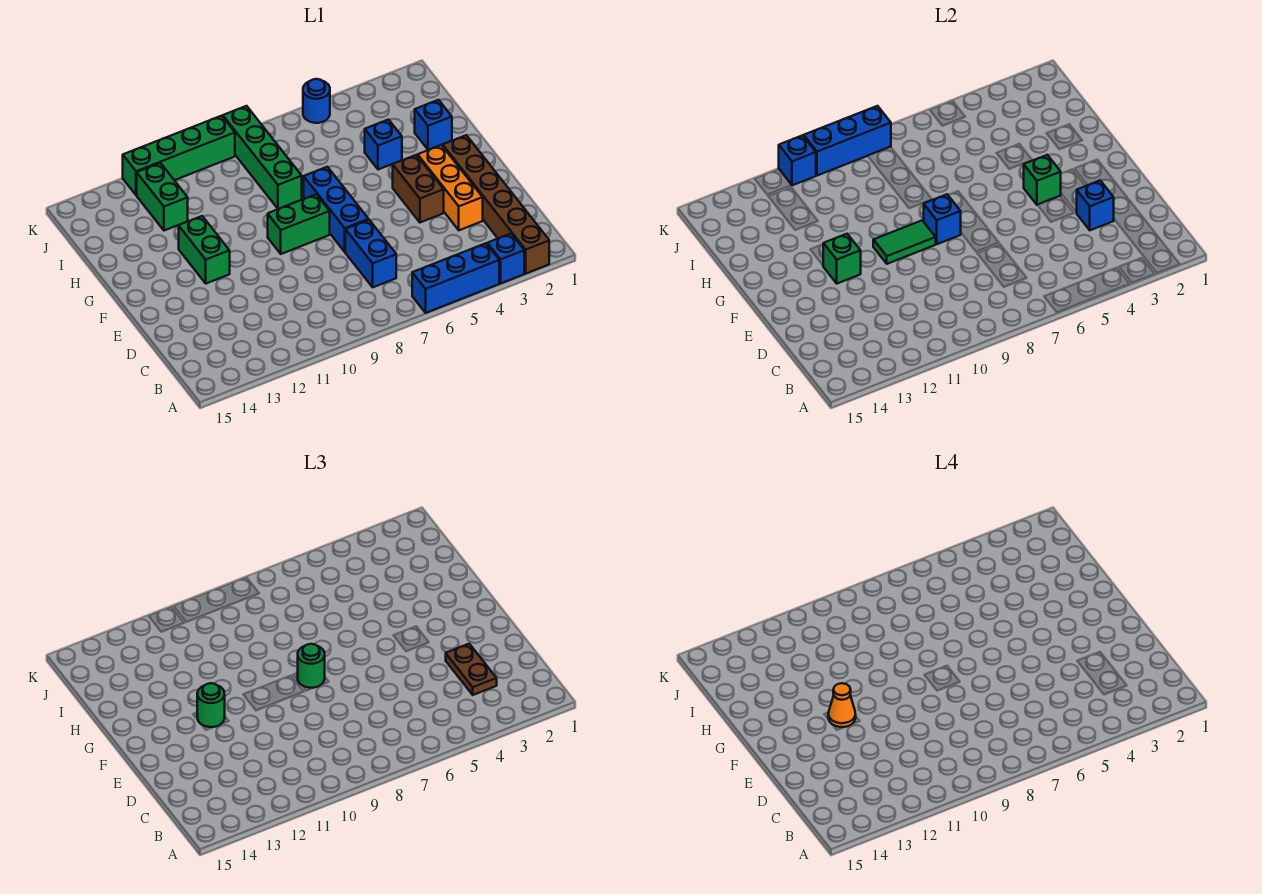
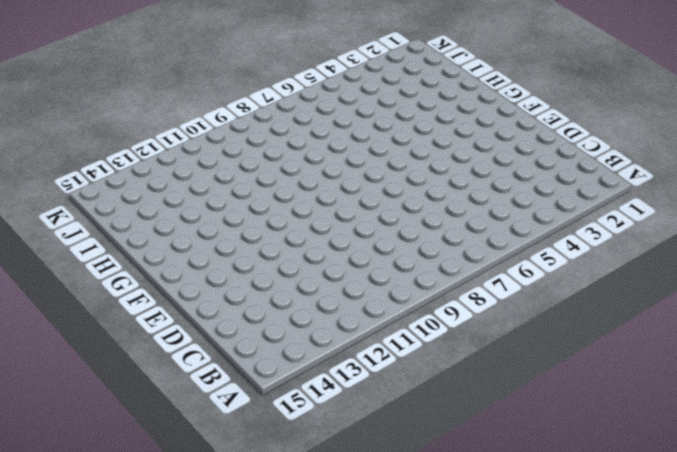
none -> brown 1x6 brick [443,135,549,273]
none -> blue 1x1 brick [487,234,524,283]
none -> blue 1x3 brick [412,243,499,313]

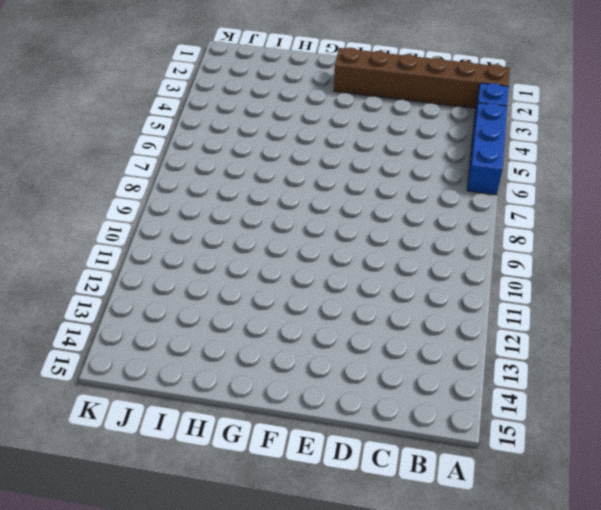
none -> blue 1x2 brick [345,220,396,287]
none -> orange 1x3 brick [417,145,483,230]
none -> brown 1x2 brick [393,155,444,222]

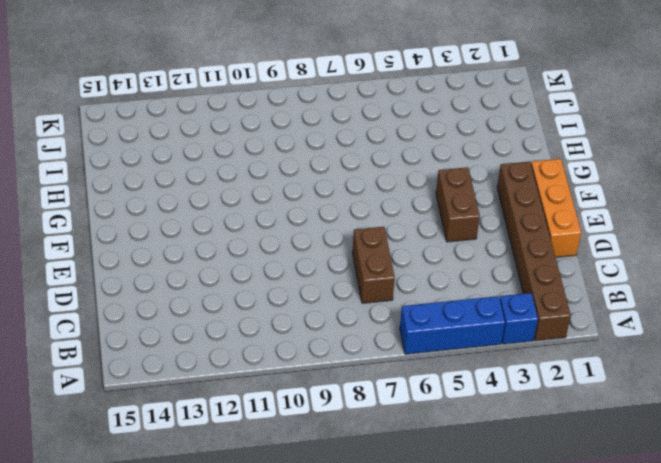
brown 1x2 brick [352,227,395,303] -> blue 1x2 brick [345,220,396,287]
orange 1x3 brick [531,159,581,257] -> orange 1x3 brick moved to [417,145,483,230]
none -> blue 1x3 brick [304,167,369,252]
none -> green 1x2 brick [268,194,330,254]
none -> green 1x2 brick [179,216,230,284]

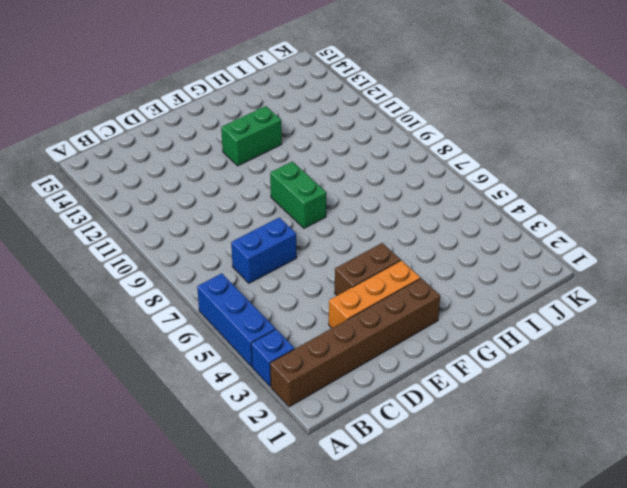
none -> blue 1x3 brick [304,167,369,252]
none -> blue 1x1 brick [415,100,452,150]
none -> blue 1x1 brick [365,120,402,170]

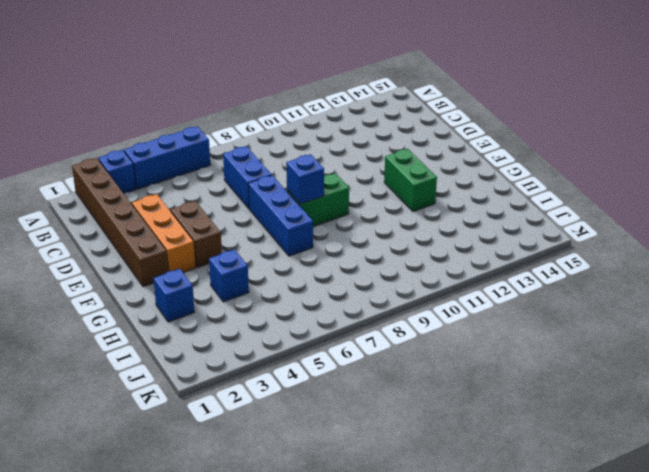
none -> green 1x4 brick [223,106,302,209]
none -> green 1x2 brick [137,163,188,231]
none -> blue 1x1 round brick [303,79,330,123]

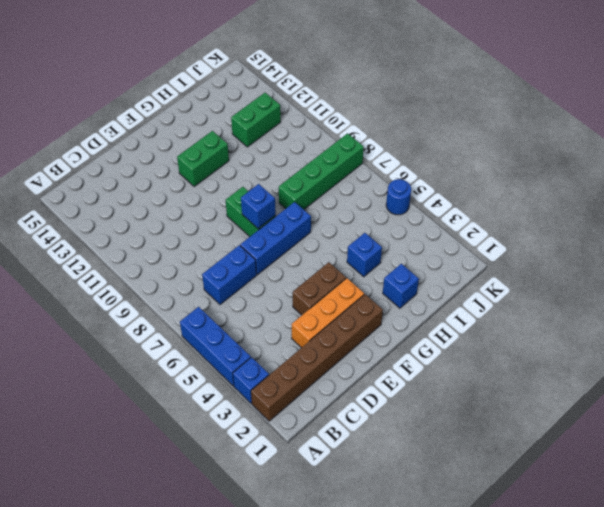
none -> green 1x4 brick [123,116,235,195]
none -> blue 1x1 brick [1077,181,1114,230]
none -> green 1x1 brick [1024,155,1061,205]

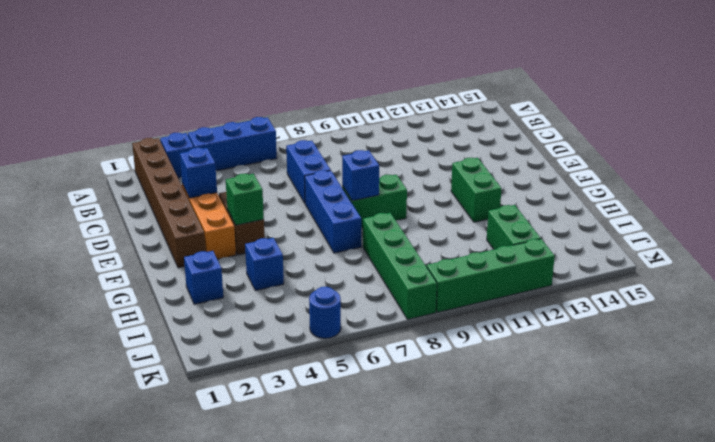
none -> green 1x2 tile [873,220,936,264]
none -> green 1x1 brick [823,234,861,284]
none -> blue 1x3 brick [804,106,891,176]

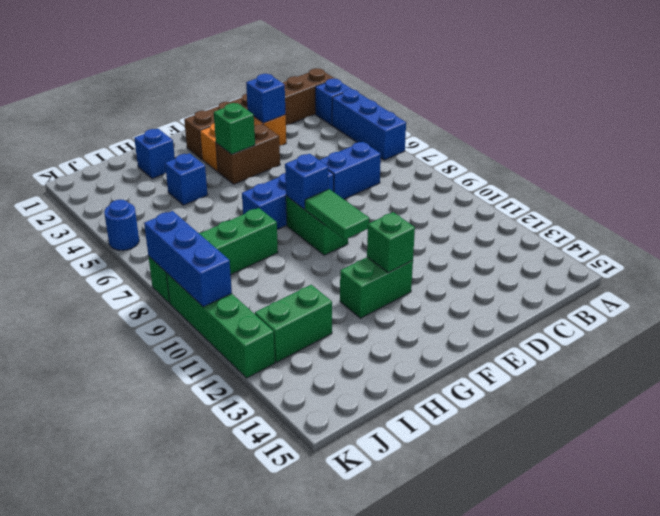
none -> blue 1x1 brick [779,135,816,185]
none -> brown 1x2 plate [446,644,497,695]
none -> green 1x1 round brick [298,644,325,688]

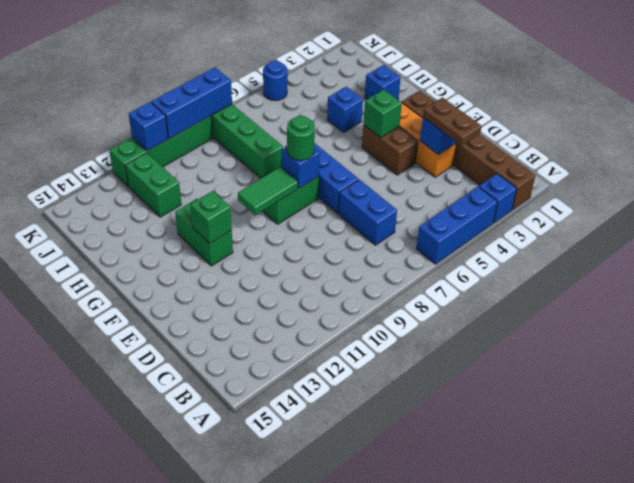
none -> green 1x1 round brick [197,683,225,727]
none -> orange 1x1 cone [828,683,856,727]

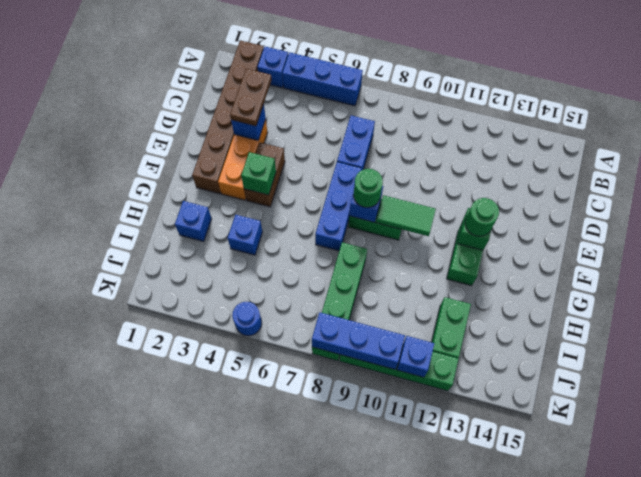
none -> orange 1x1 cone [828,683,856,727]

